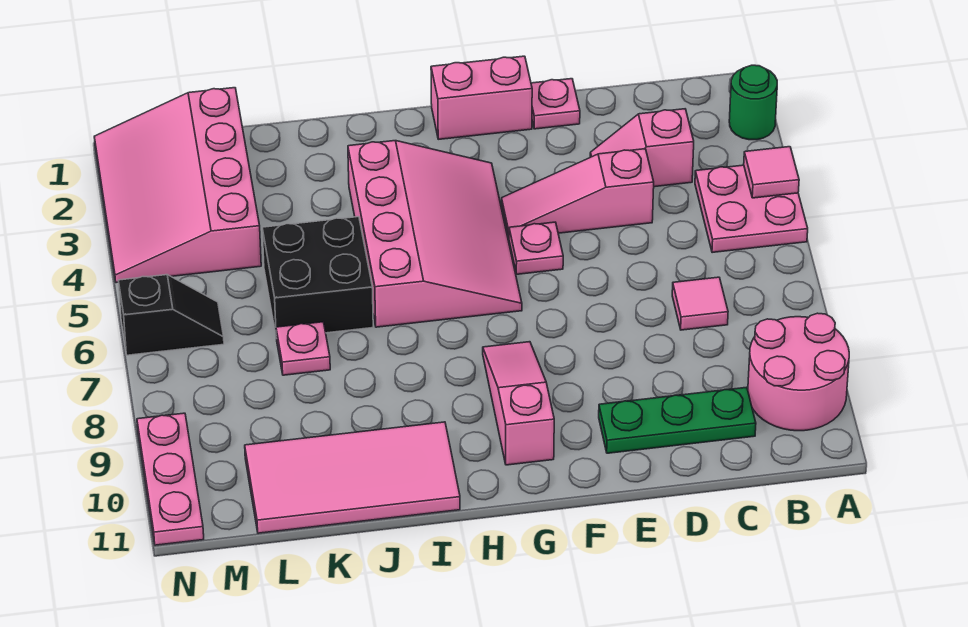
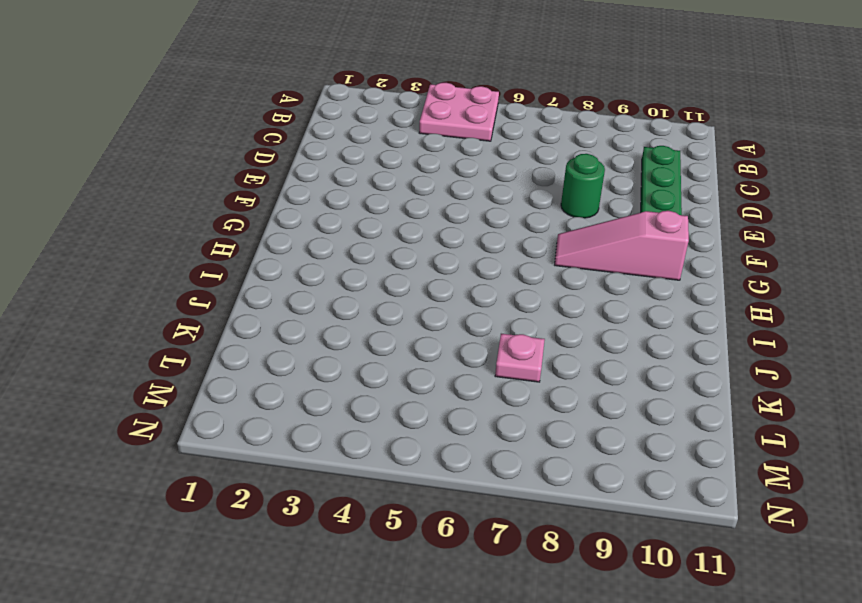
green 1x1 round brick [561,154,605,218] -> green 1x1 round brick moved to [729,65,777,140]
none -> pink 2x2 round brick [748,313,849,431]
none -> pink 1x2 slope [590,109,694,187]
none -> pink 1x1 tile [672,277,728,330]

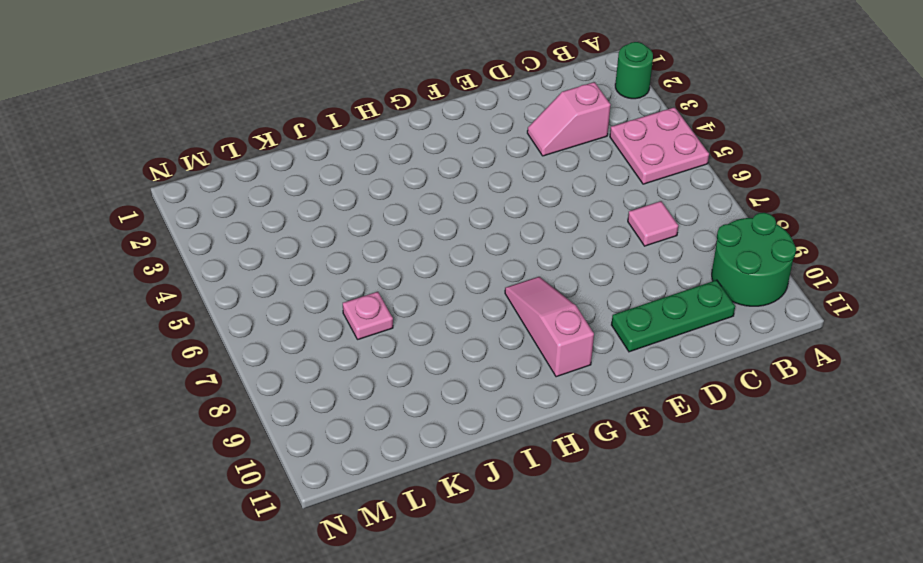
green 2x2 round brick [712,213,796,306] -> pink 2x2 round brick [748,313,849,431]
none -> pink 1x3 slope [502,149,654,237]
none -> pink 1x1 plate [531,79,580,129]
none -> pink 1x2 brick [431,56,532,139]

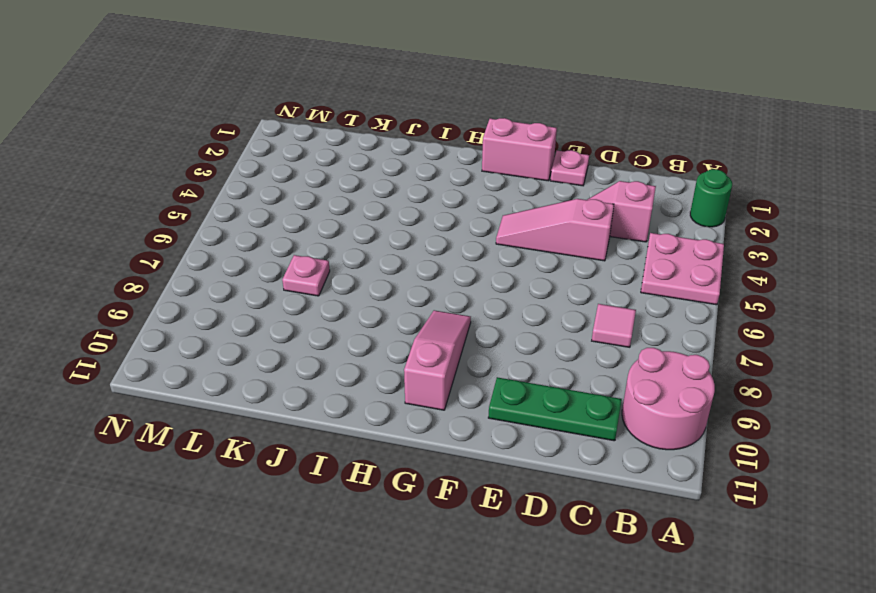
none -> pink 1x1 plate [509,222,563,274]
none -> pink 3x4 slope [348,141,522,327]
none -> pink 2x4 tile [245,422,460,533]

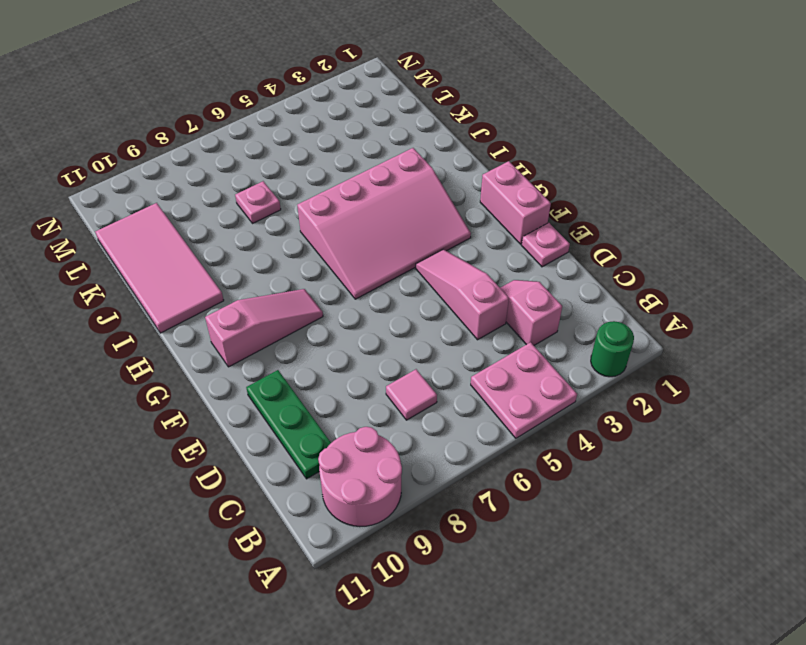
none -> pink 1x1 plate [509,222,563,274]
none -> black 2x2 brick [262,217,373,334]
none -> pink 3x4 slope [94,88,261,283]

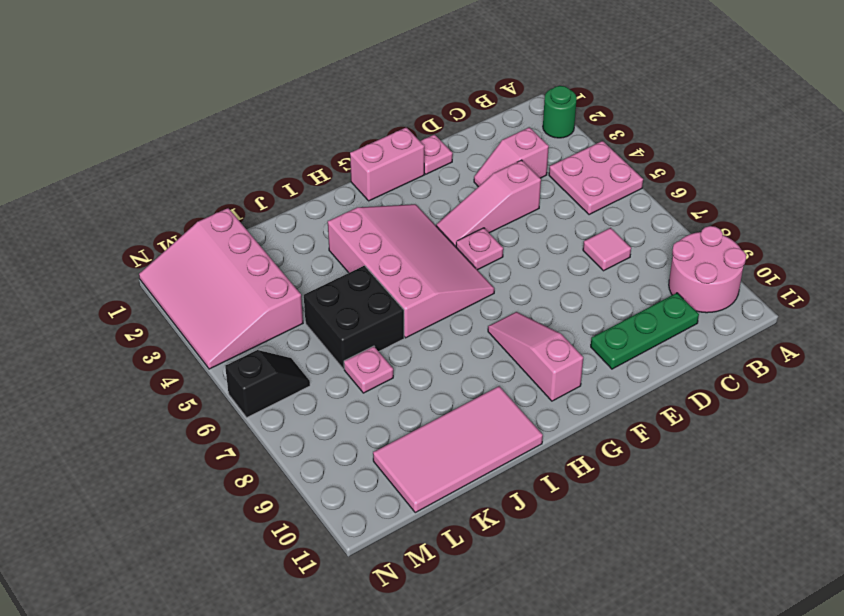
none -> pink 1x3 plate [137,413,204,545]
none -> pink 1x1 tile [744,147,799,198]

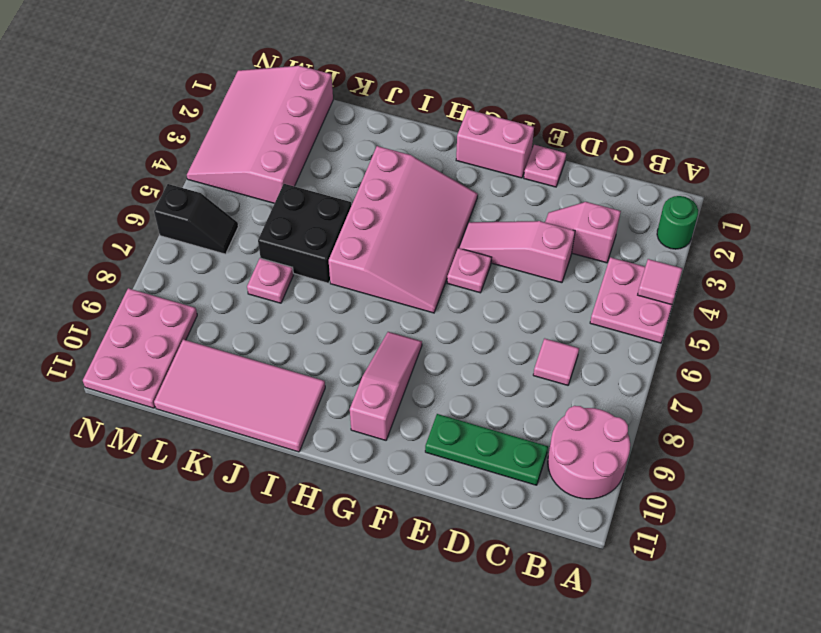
pink 2x3 plate [83,288,197,408] -> pink 1x3 plate [137,413,204,545]

